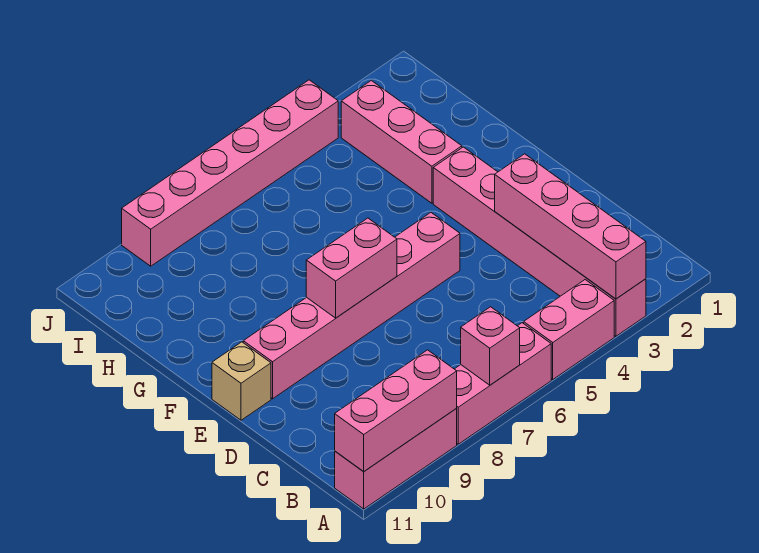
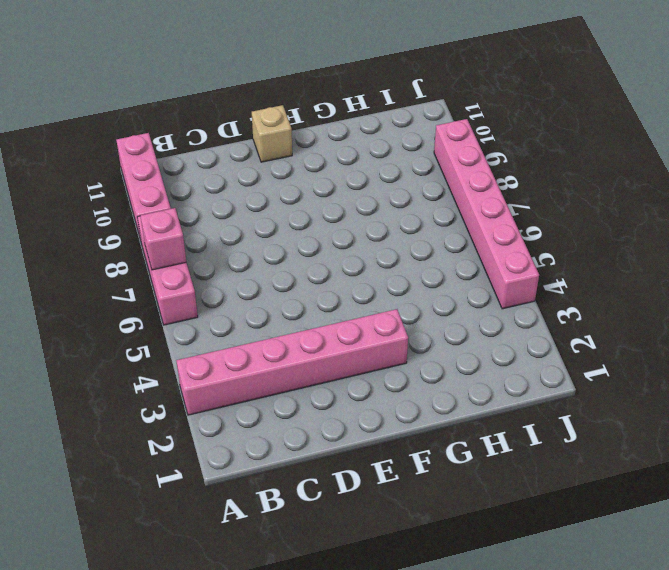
none -> pink 1x2 brick [524,280,614,379]
none -> pink 1x6 brick [243,213,460,399]
none -> pink 1x3 brick [341,80,462,203]

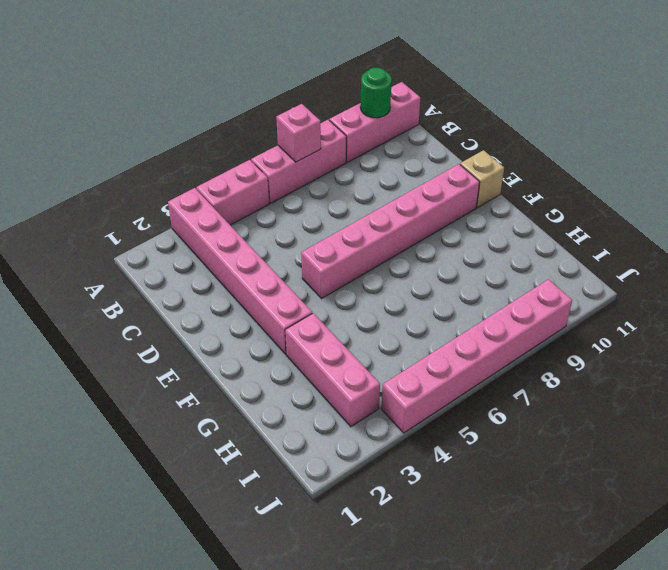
green 1x1 round brick [360,67,392,118] -> pink 1x3 brick [335,350,457,472]
none -> pink 1x4 brick [495,154,646,299]
none -> pink 1x2 brick [306,218,397,318]

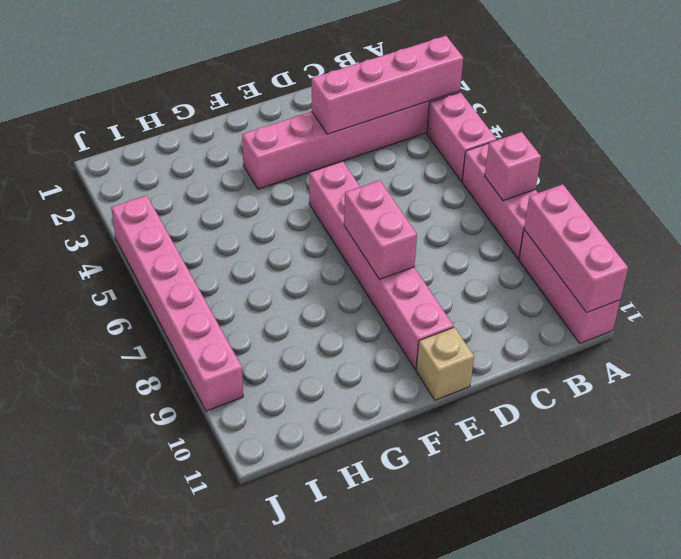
none -> pink 1x3 brick [341,80,462,203]

